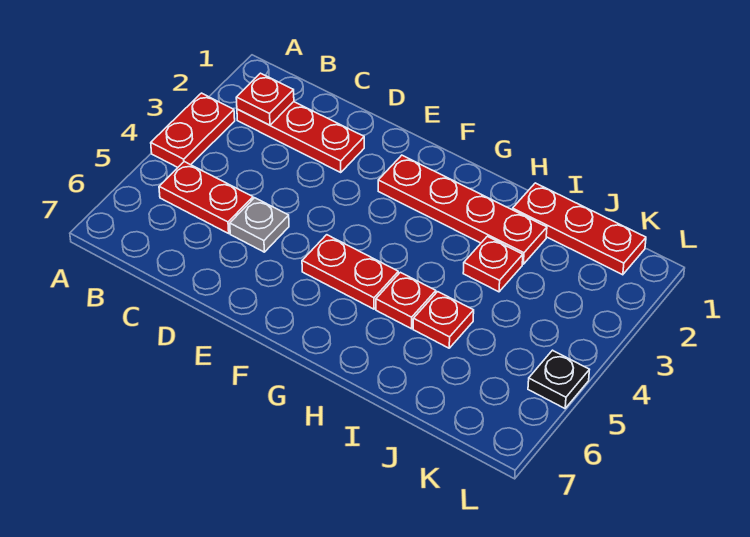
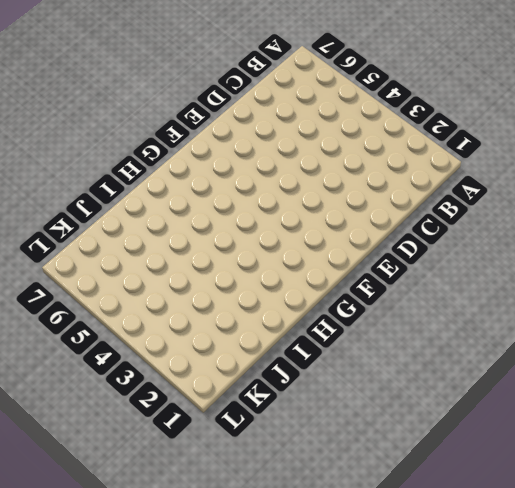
none -> red 1x2 plate [151,93,235,167]
none -> red 1x3 plate [237,102,364,173]
none -> red 1x2 plate [159,162,253,233]

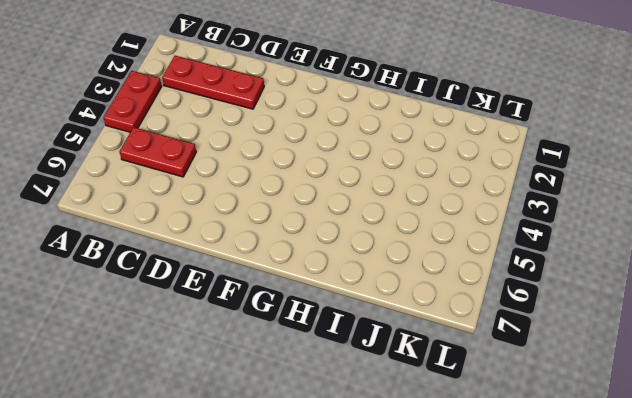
none -> grey 1x1 plate [230,198,289,252]
none -> red 1x4 plate [378,155,547,264]
none -> red 1x2 plate [302,235,398,309]

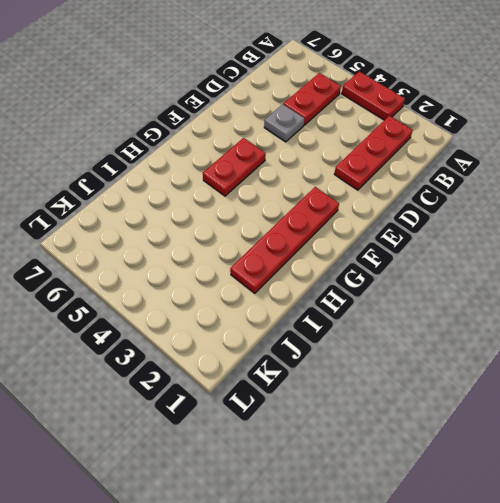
none -> red 1x1 plate [376,272,436,329]
none -> red 1x3 plate [512,183,646,275]
none -> red 1x1 plate [463,236,523,292]

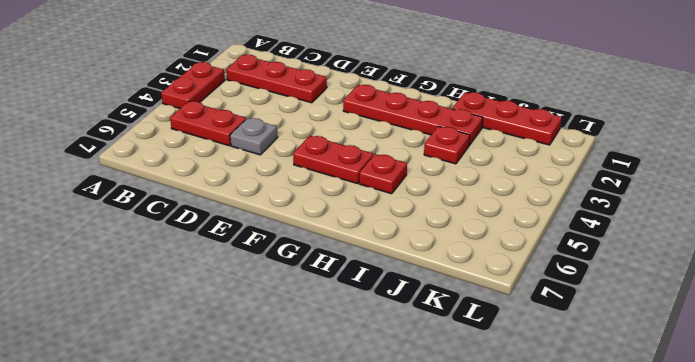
none -> red 1x1 plate [413,292,474,348]
none -> black 1x1 plate [528,350,589,408]
none -> red 1x1 plate [236,73,294,125]

